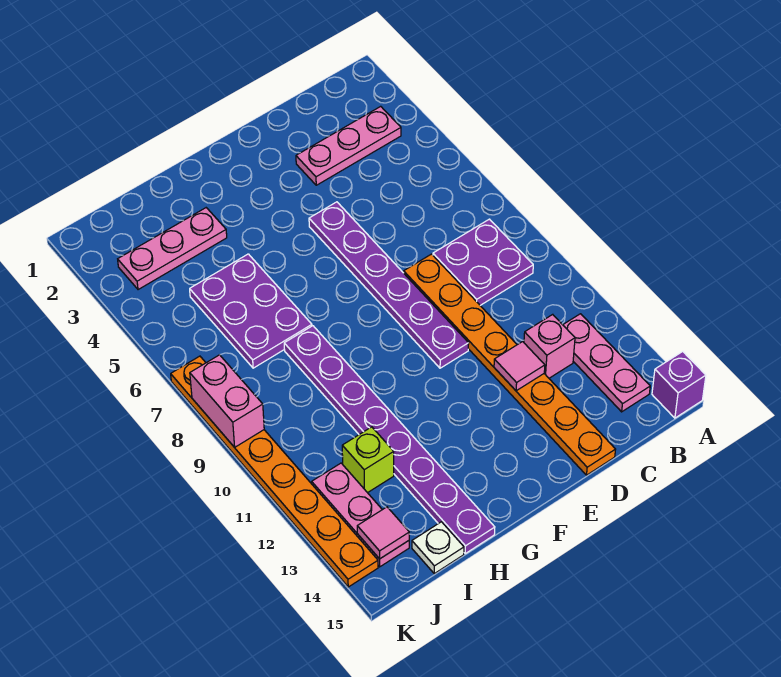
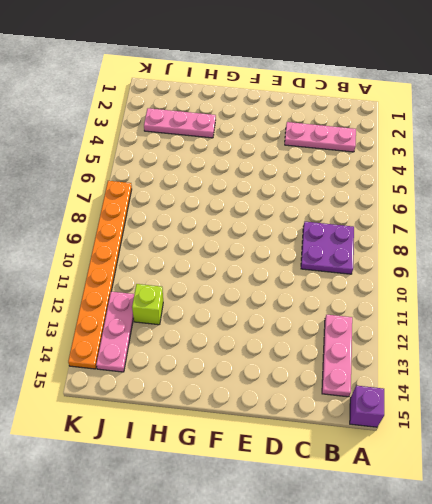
none -> pink 1x1 brick [524,314,575,378]
none -> orange 1x8 plate [404,254,616,475]
none -> purple 1x6 plate [309,202,469,368]

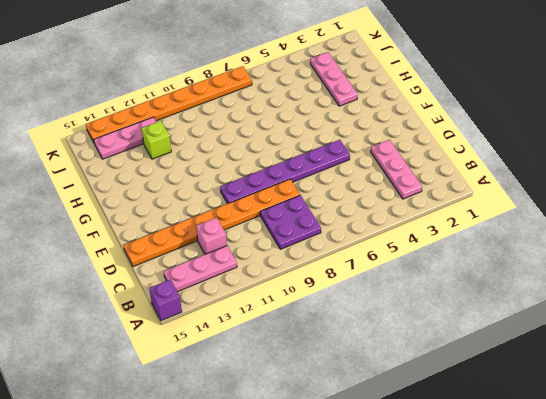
none -> purple 2x3 plate [190,254,312,368]
none -> purple 1x8 plate [284,326,495,553]
none -> white 1x1 plate [412,522,464,574]

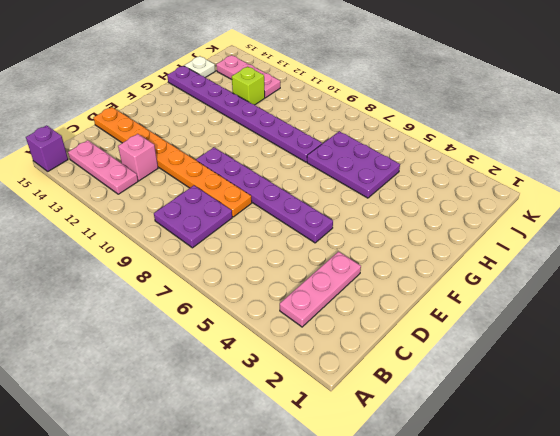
none -> pink 1x3 plate [118,208,227,290]
none -> orange 1x8 plate [171,356,378,587]
none -> pink 1x1 tile [494,342,545,391]

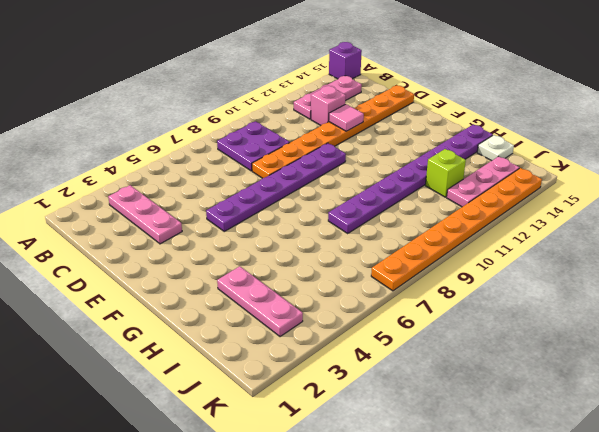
none -> purple 2x3 plate [190,254,312,368]
none -> pink 1x1 tile [357,507,409,559]
none -> pink 1x2 brick [190,355,264,447]

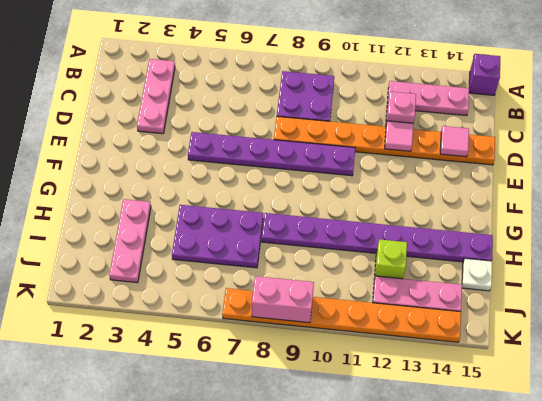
pink 1x1 tile [440,126,469,157] -> pink 1x1 tile moved to [357,507,409,559]

